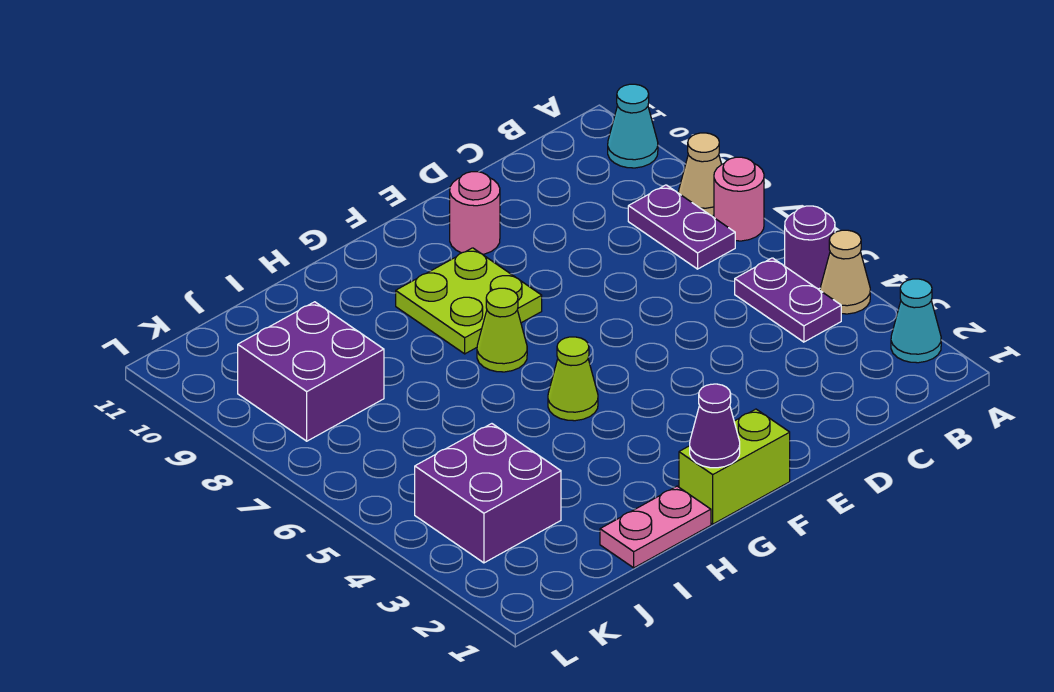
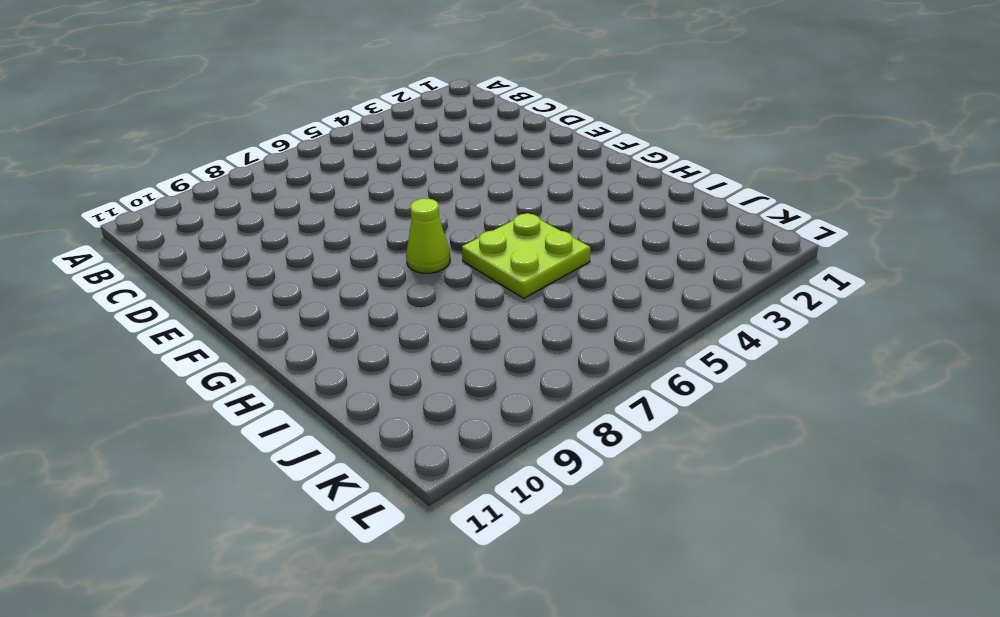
lime 2x2 plate [462,213,590,298] -> lime 2x2 plate moved to [396,248,542,354]
none -> cyan 1x1 cone [891,279,941,363]
none -> tan 1x1 cone [820,230,870,314]
none -> purple 1x1 round brick [785,206,835,289]

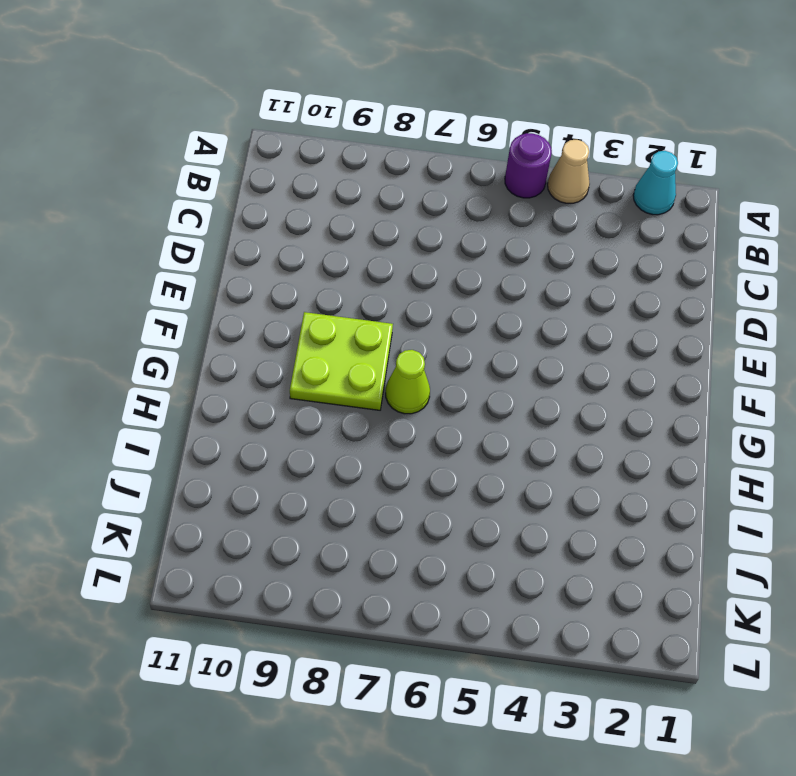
none -> pink 1x1 round brick [714,157,764,241]
none -> tan 1x1 cone [679,133,722,216]
none -> cyan 1x1 cone [608,84,658,168]

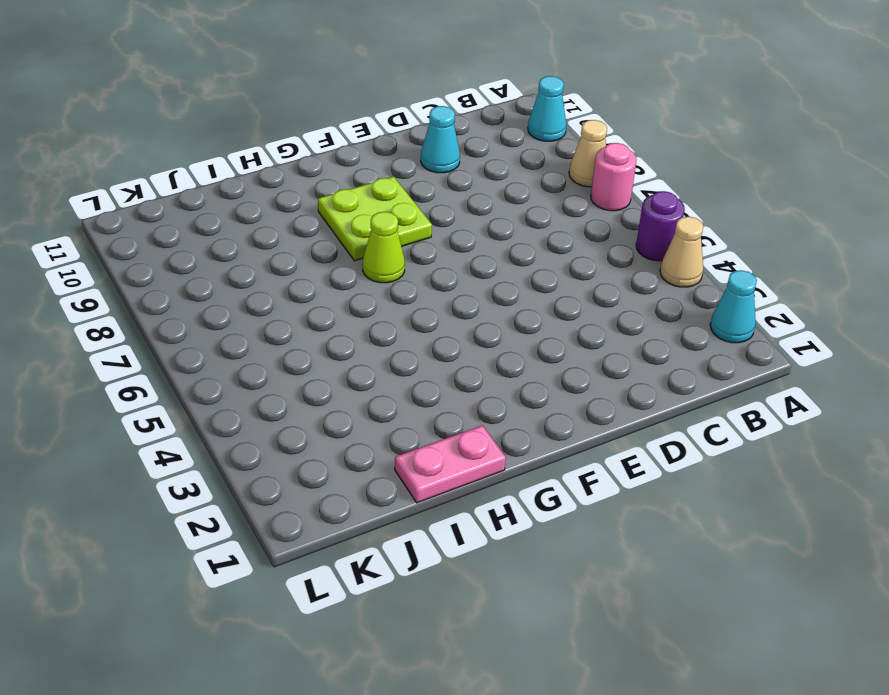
cyan 1x1 cone [421,106,460,173] -> none
none -> purple 1x2 plate [735,258,841,342]
none -> purple 1x2 plate [628,185,735,269]
none -> pink 1x1 round brick [450,172,500,254]

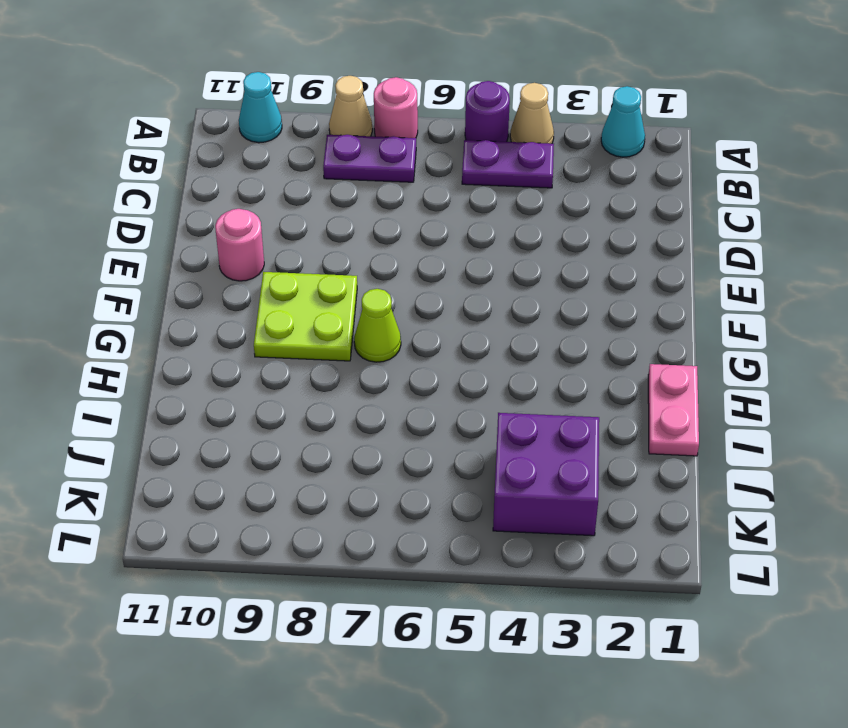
none -> lime 1x2 brick [679,409,790,524]
none -> lime 1x1 cone [548,337,598,421]
none -> purple 2x2 brick [238,302,384,441]

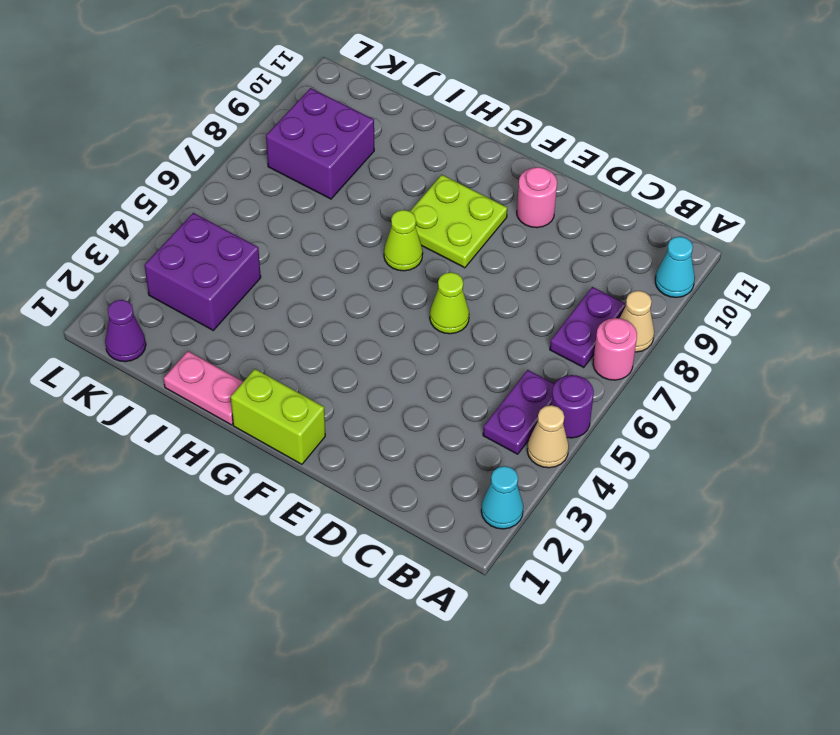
lime 1x1 cone [430,272,469,334] -> lime 1x1 cone moved to [548,337,598,421]
purple 1x1 cone [105,300,146,362] -> purple 1x1 cone moved to [690,384,740,468]

